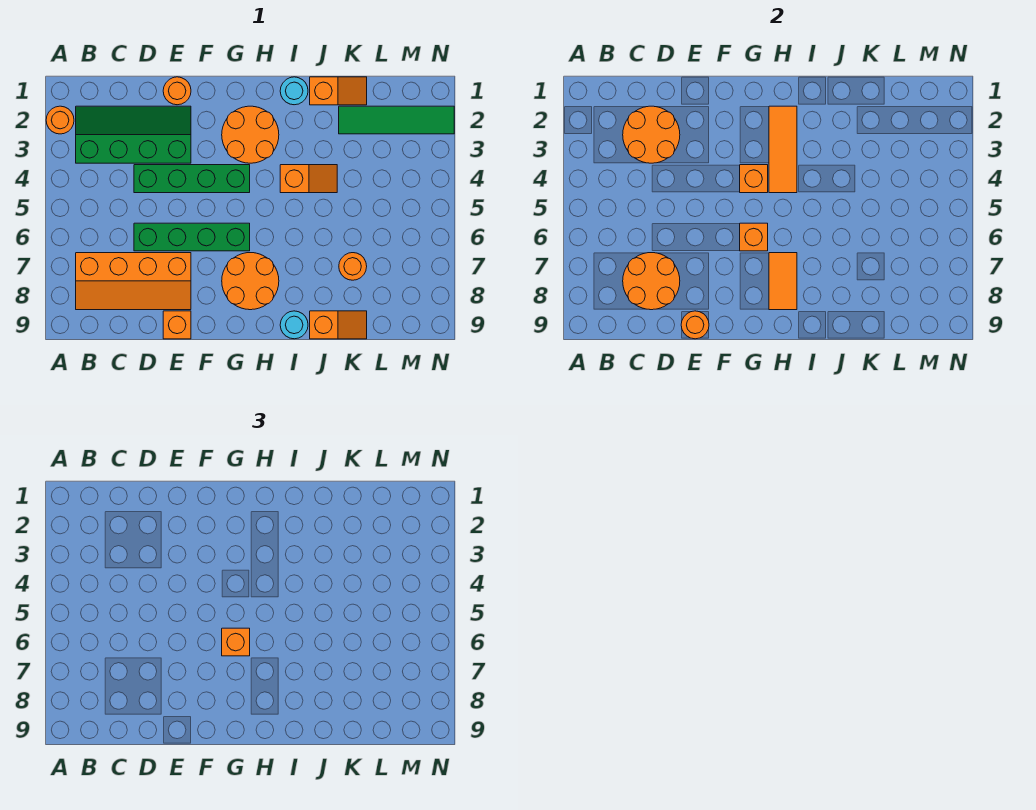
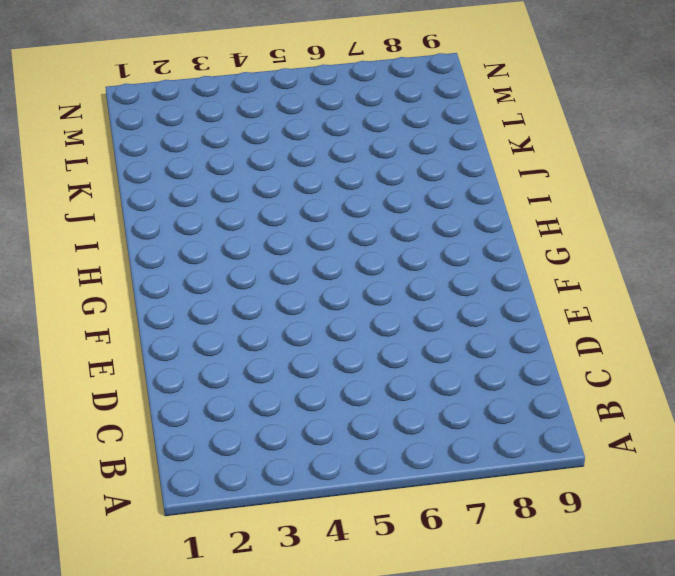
none -> orange 1x1 round brick [46,106,74,134]
none -> green 2x4 slope [76,106,191,163]
none -> orange 2x4 slope [76,253,191,310]

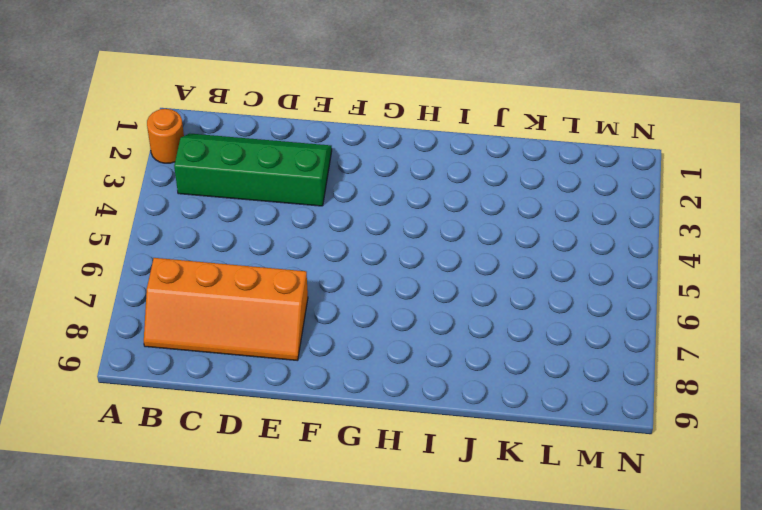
none -> green 1x4 brick [134,165,250,193]
none -> green 1x4 brick [134,223,250,251]
none -> orange 1x1 round brick [163,77,191,105]

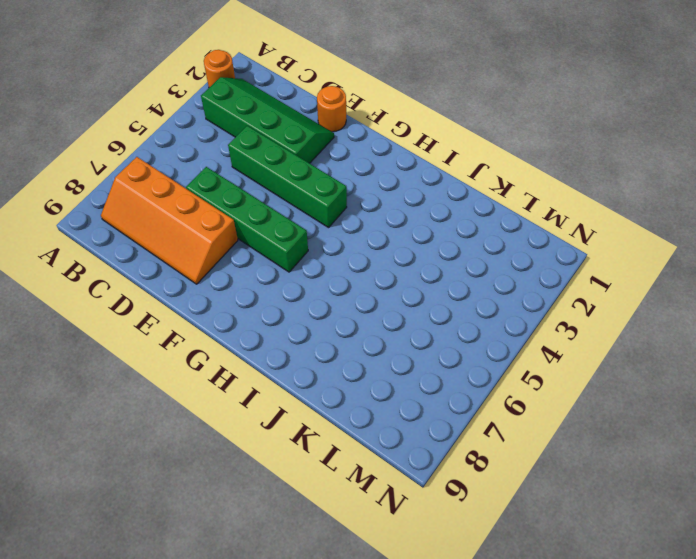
none -> orange 1x1 brick [163,311,191,339]
none -> orange 2x2 round brick [222,106,279,163]
none -> orange 2x2 round brick [222,253,279,310]

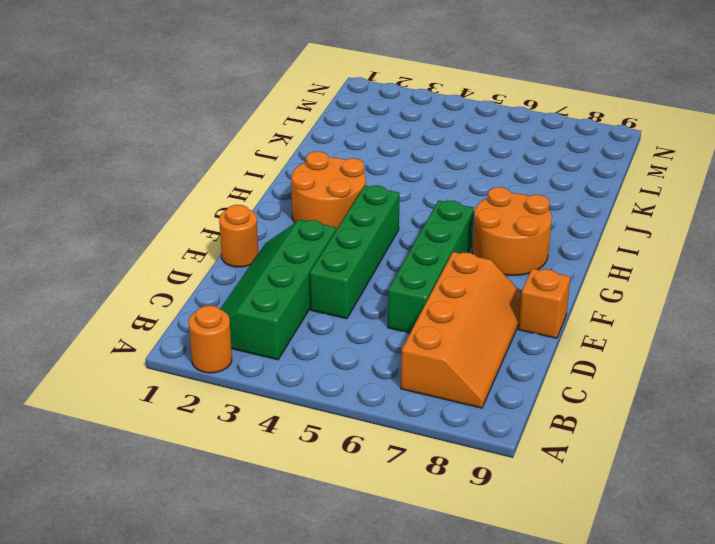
none -> cyan 1x1 round brick [280,77,308,105]
none -> orange 1x2 slope [280,165,337,193]
none -> cyan 1x1 round brick [280,311,308,339]

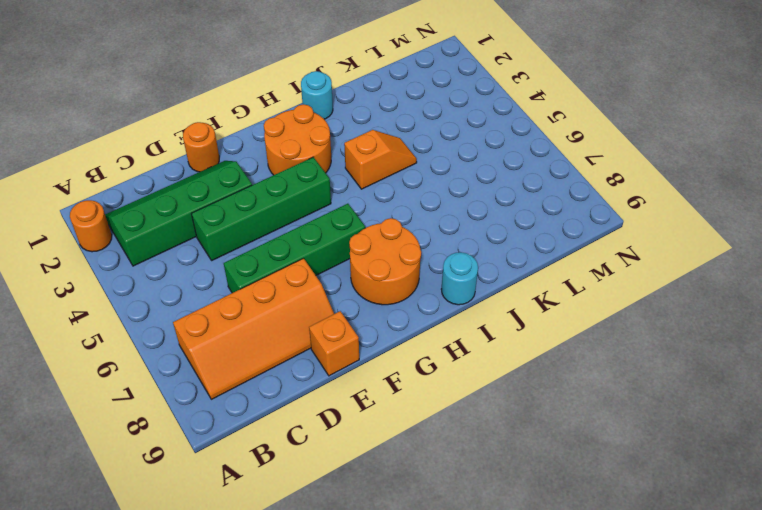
none -> orange 1x2 slope [310,77,367,105]
none -> orange 1x2 slope [310,311,367,339]
none -> green 1x4 tile [339,106,454,134]

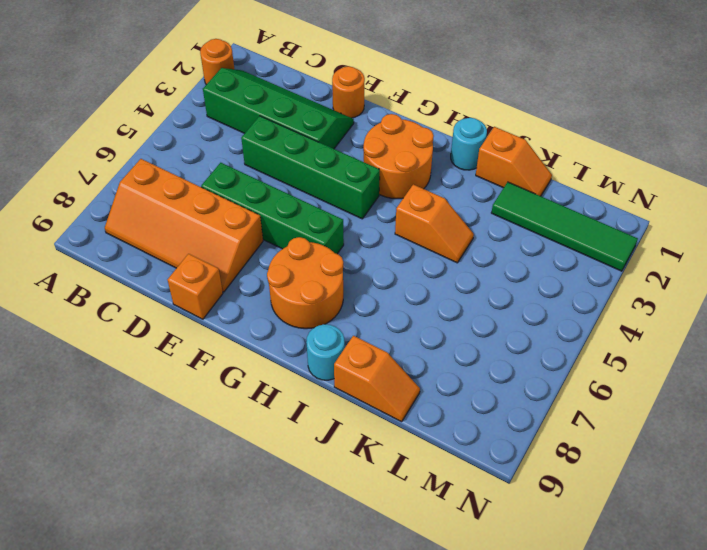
none -> orange 1x1 round brick [339,253,367,280]
none -> orange 2x2 round brick [623,106,680,163]
none -> orange 2x2 round brick [623,253,680,310]

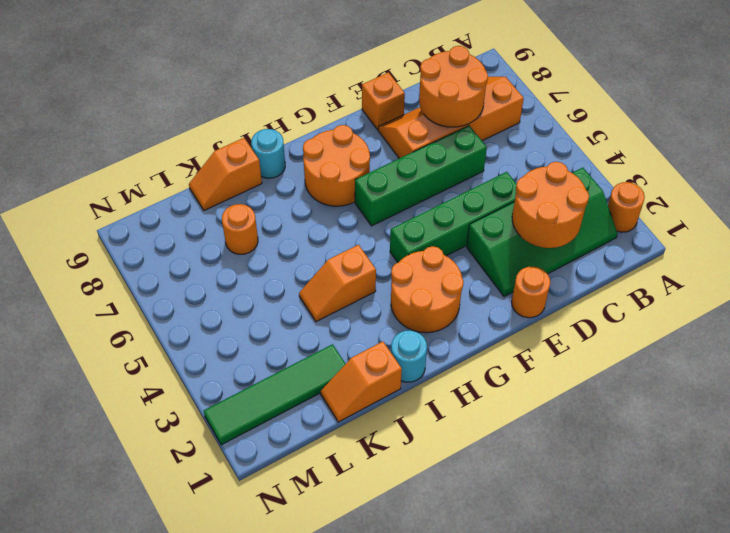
none -> orange 1x1 round brick [681,311,709,339]
none -> orange 1x1 brick [740,165,768,193]
none -> orange 1x1 brick [740,223,768,251]

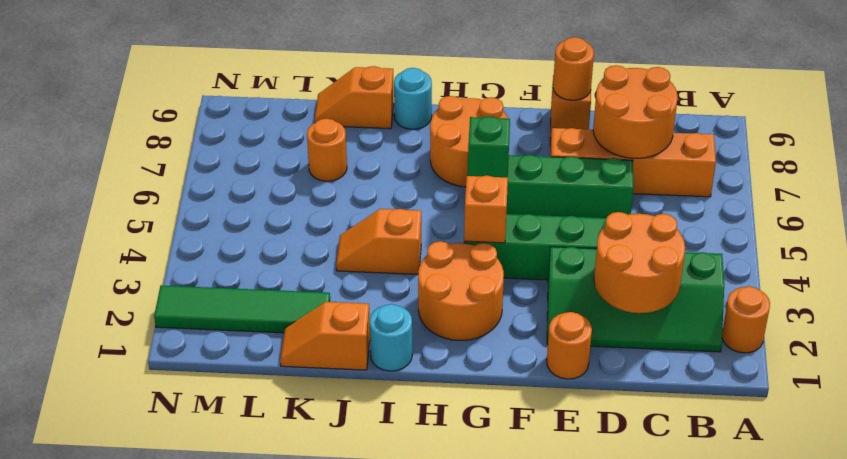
green 1x1 brick [468,116,510,177] -> orange 1x1 brick [740,223,768,251]
none -> orange 1x3 tile [769,106,797,193]
none -> orange 1x2 tile [769,253,797,310]
none -> orange 1x1 brick [222,628,250,656]

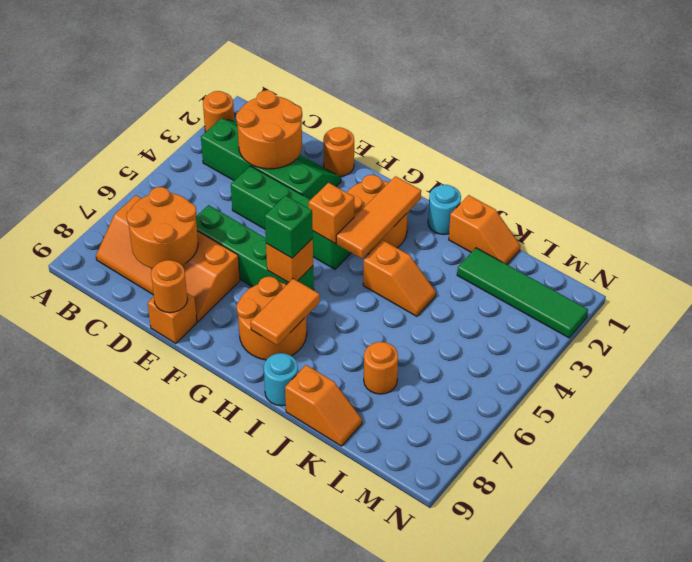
green 1x1 brick [265,196,313,258] -> orange 1x1 brick [222,628,250,656]

